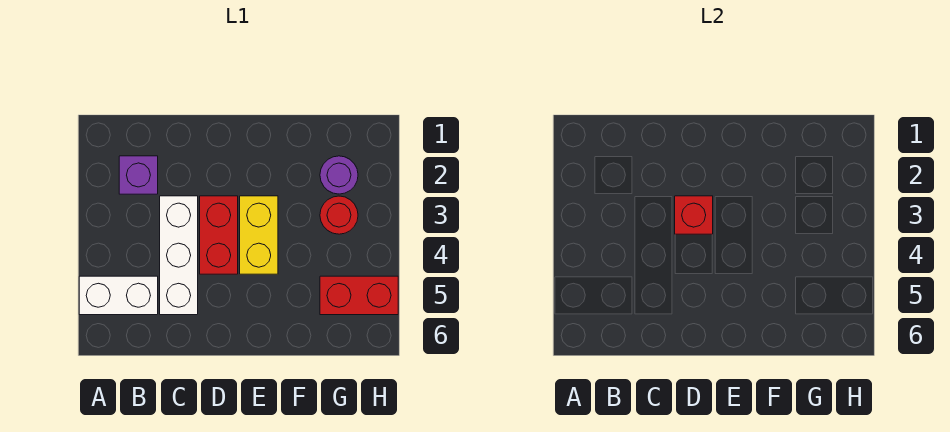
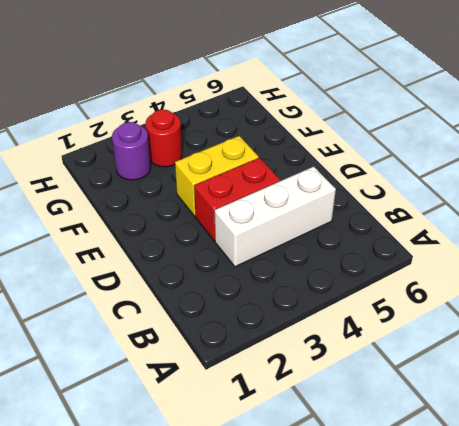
none -> white 1x2 brick [79,276,158,315]
none -> purple 1x1 brick [119,156,158,194]

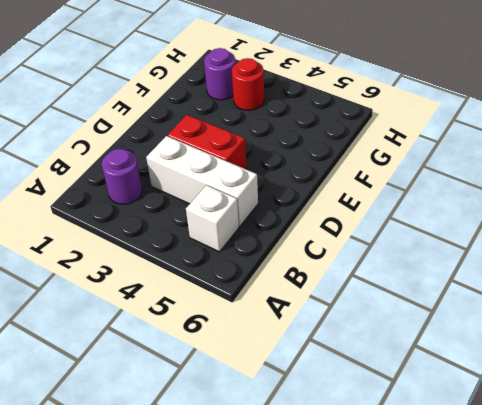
purple 1x1 round brick [102,149,142,204] -> purple 1x1 brick [119,156,158,194]
white 1x1 brick [186,185,239,252] -> white 1x2 brick [79,276,158,315]
none -> yellow 1x2 brick [240,196,278,274]
none -> red 1x2 brick [320,276,398,315]

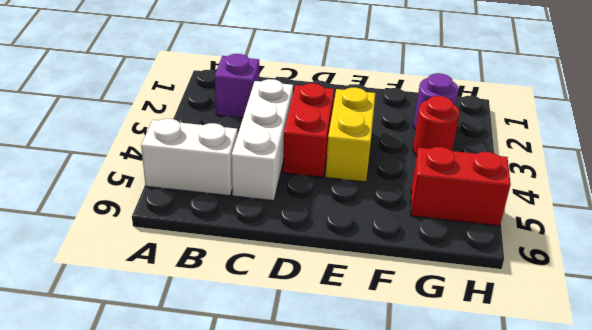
none -> red 1x1 brick [675,196,713,234]

